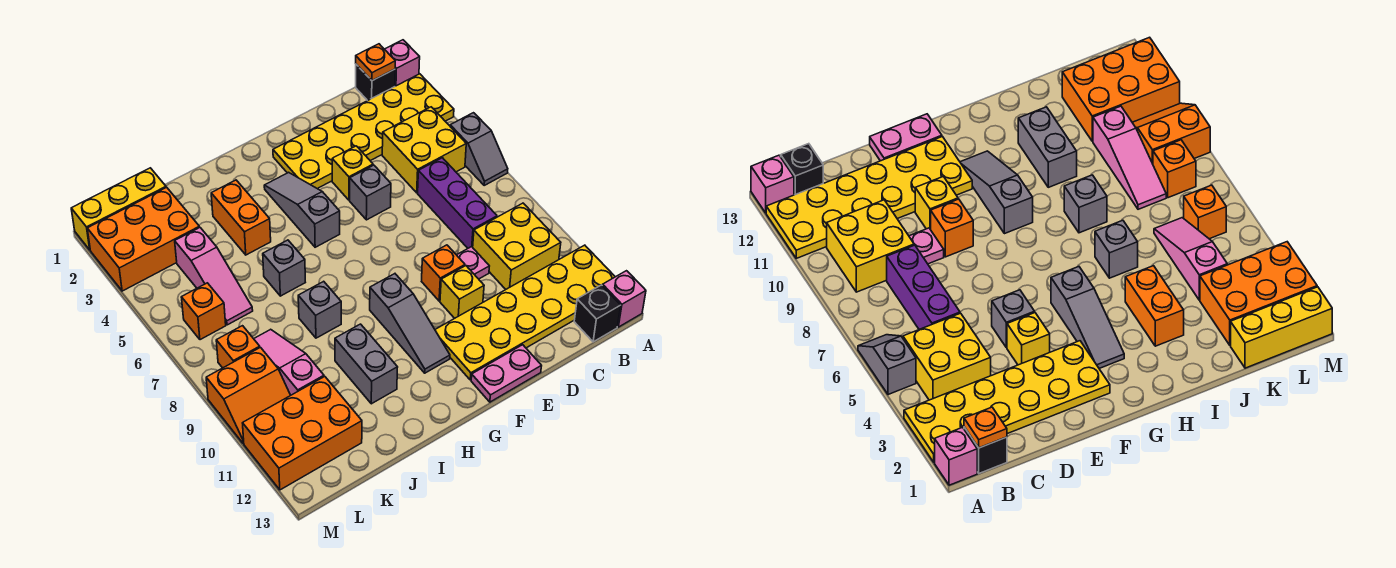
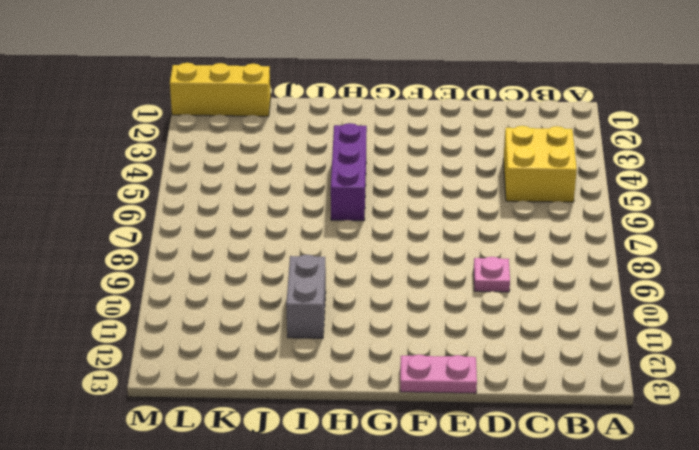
purple 1x3 brick [331,123,367,221] -> purple 1x3 brick moved to [418,158,497,248]
none -> pink 1x1 brick [385,40,420,86]
none -> yellow 2x6 plate [273,74,454,189]
none -> grey 1x2 slope [450,113,508,185]
none -> yellow 2x6 plate [435,245,615,380]

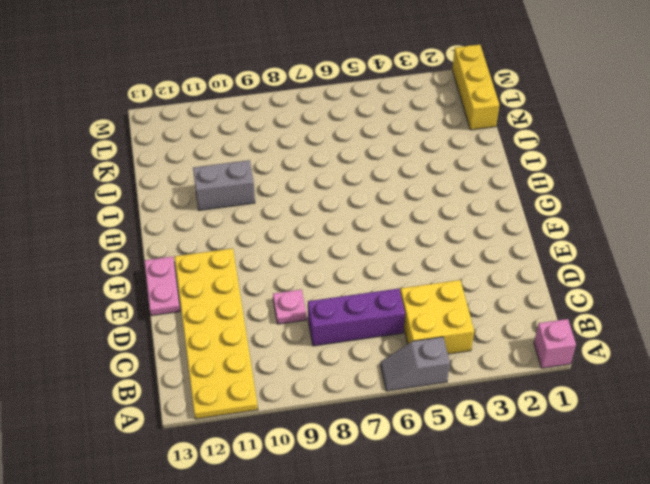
none -> yellow 2x6 plate [273,74,454,189]
none -> pink 1x1 brick [602,271,646,327]
none -> black 1x1 brick [356,64,395,101]
none -> yellow 2x2 brick [473,203,561,289]

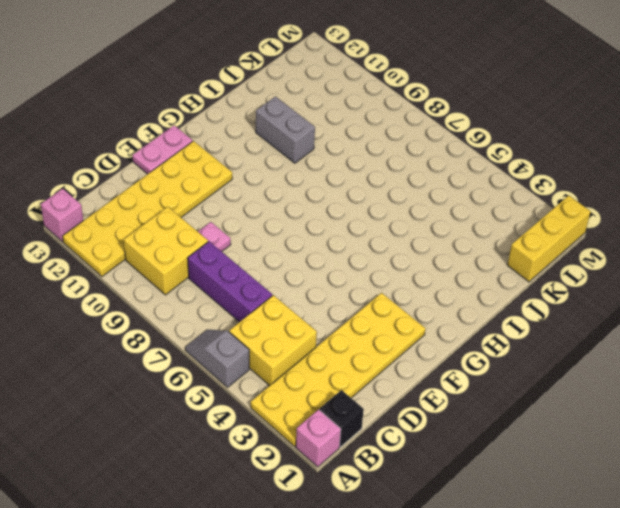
none -> black 1x1 brick [574,285,621,342]
none -> yellow 1x1 brick [332,146,373,200]
none -> grey 1x1 brick [350,165,391,220]
none -> orange 1x1 brick [422,245,465,301]

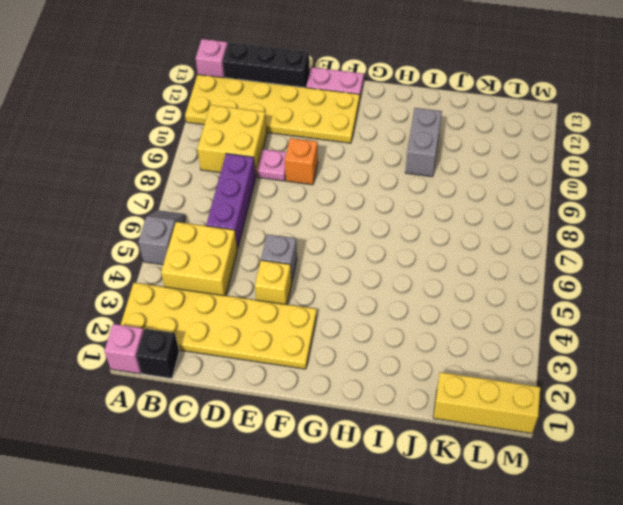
black 1x3 brick [223,42,310,88] -> black 1x1 brick [574,285,621,342]
none -> yellow 1x1 brick [440,266,484,318]
none -> grey 1x3 slope [264,172,340,247]
none -> grey 1x3 slope [370,274,450,373]
none -> orange 1x2 brick [211,180,271,255]

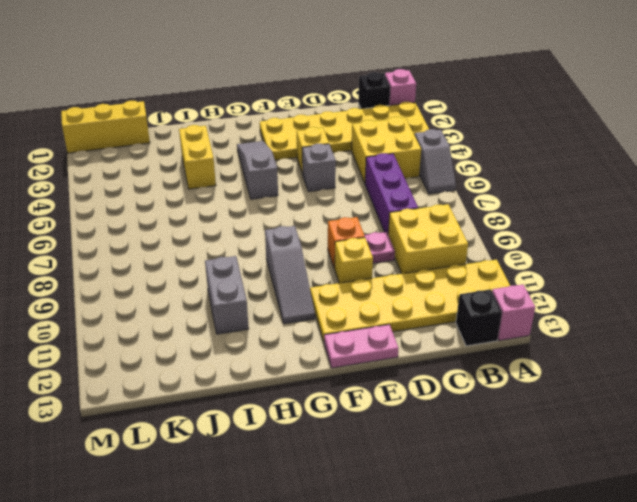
yellow 1x2 brick [179,125,216,189] -> orange 1x2 brick [211,180,271,255]
none -> grey 1x1 brick [263,240,305,296]
none -> grey 1x1 brick [298,281,341,338]
none -> orange 2x3 brick [87,187,199,291]
none -> pink 1x3 slope [175,227,253,325]

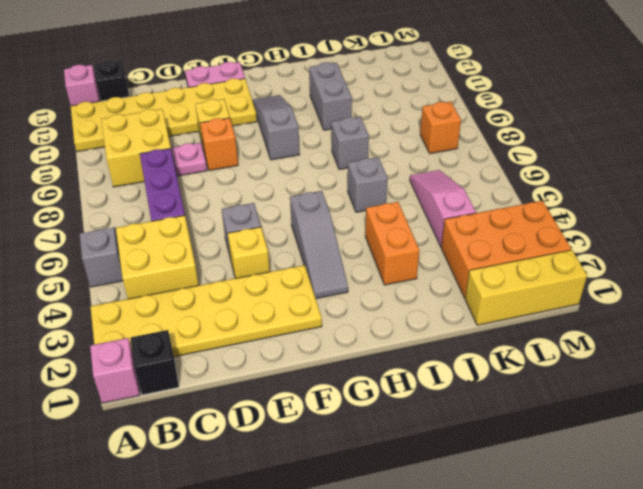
none -> pink 1x3 slope [254,329,324,395]
none -> orange 2x3 brick [243,377,362,490]
none -> orange 1x1 brick [181,283,226,340]
none -> orange 2x2 slope [206,347,291,443]

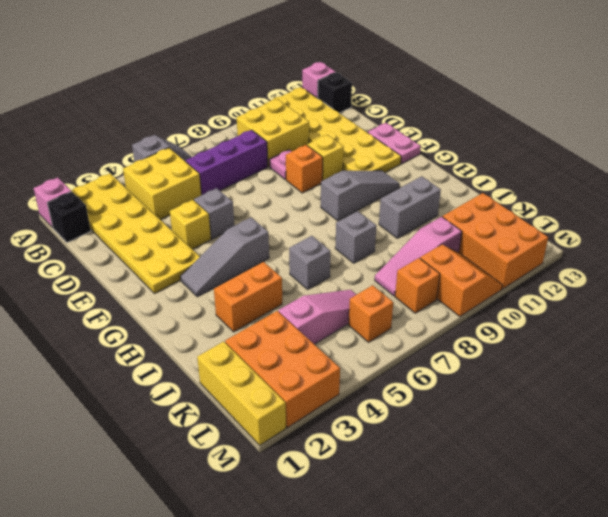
none -> orange 1x1 plate [356,44,395,81]

